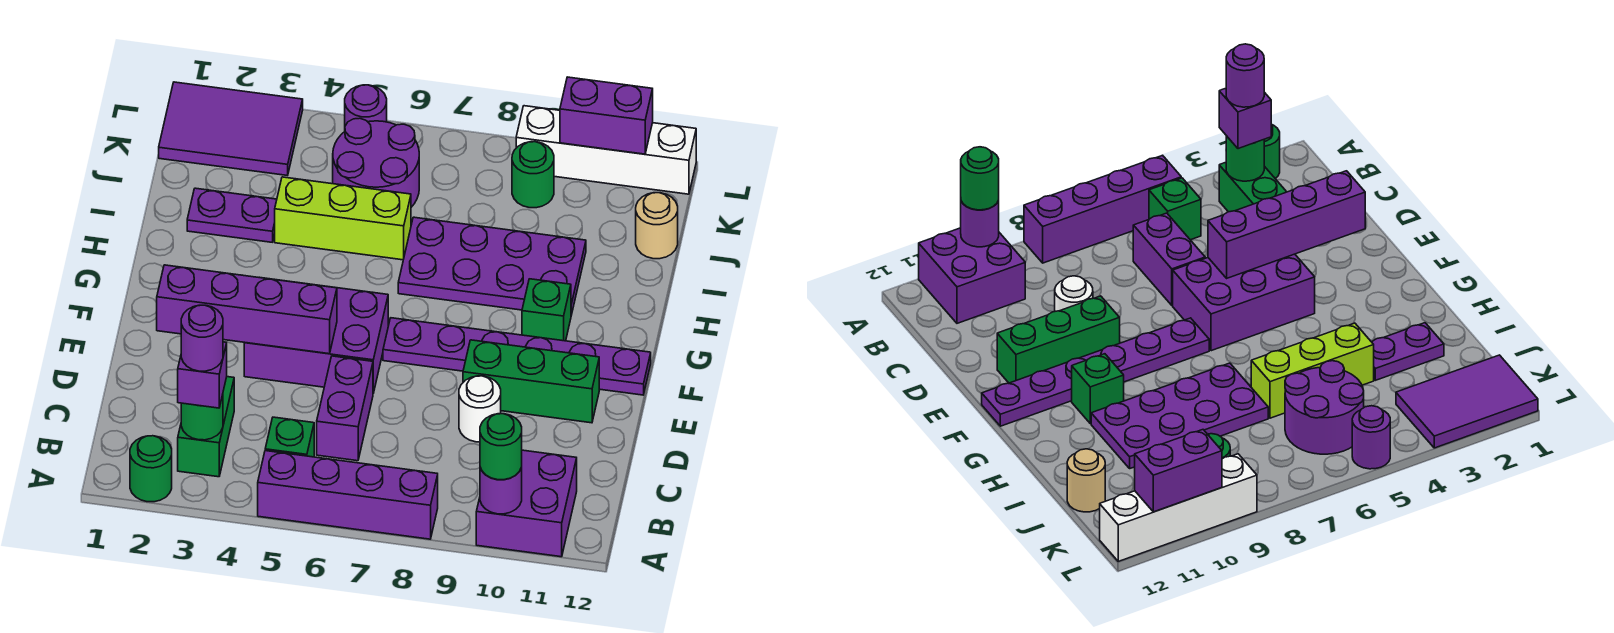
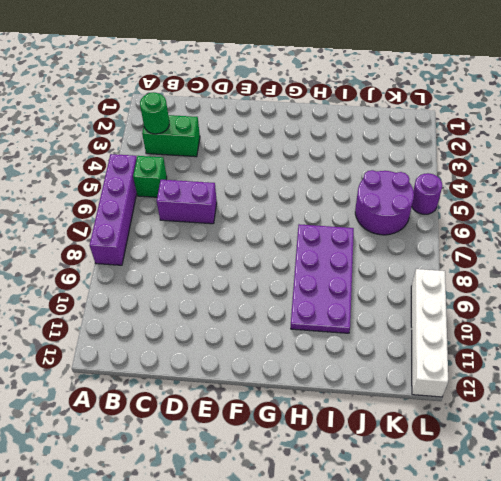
none -> green 1x1 round brick [130,436,172,502]
none -> purple 2x2 brick [476,450,577,557]
none -> white 1x1 round brick [459,376,501,442]

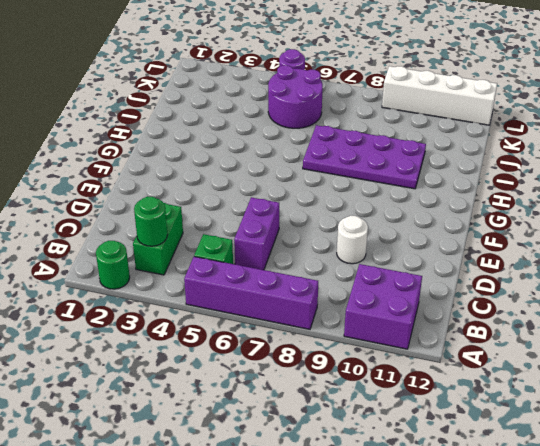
none -> purple 2x3 brick [244,277,388,393]
none -> green 1x3 brick [463,340,599,423]
none -> purple 1x6 plate [383,318,651,395]

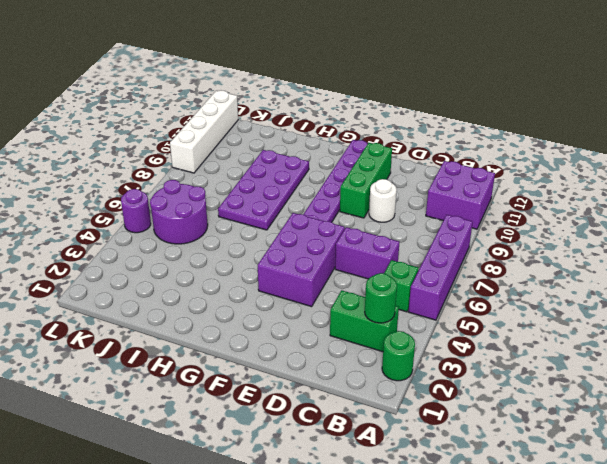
none -> green 1x1 brick [522,279,571,341]
none -> purple 1x2 plate [187,188,277,242]
none -> lime 1x3 brick [275,177,411,260]

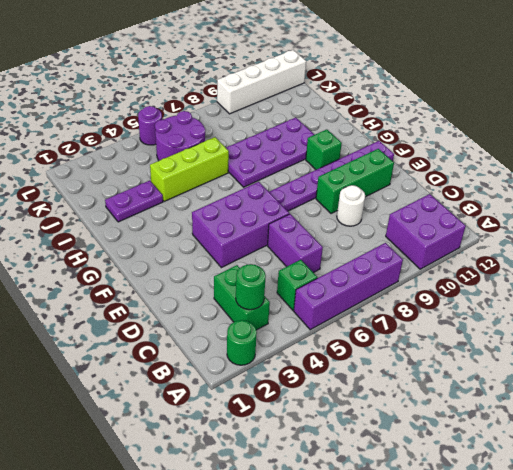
none -> tan 1x1 round brick [636,193,678,259]
none -> purple 2x3 tile [159,82,303,176]
none -> green 1x1 round brick [512,142,554,208]

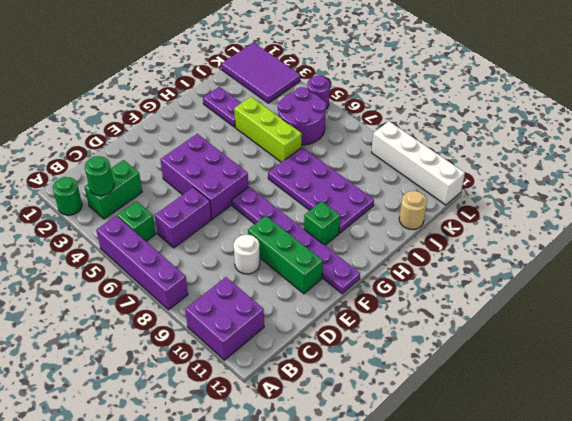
none -> green 1x1 round brick [512,142,554,208]
none -> purple 1x1 round brick [480,468,522,514]
none -> purple 1x4 brick [157,265,337,354]

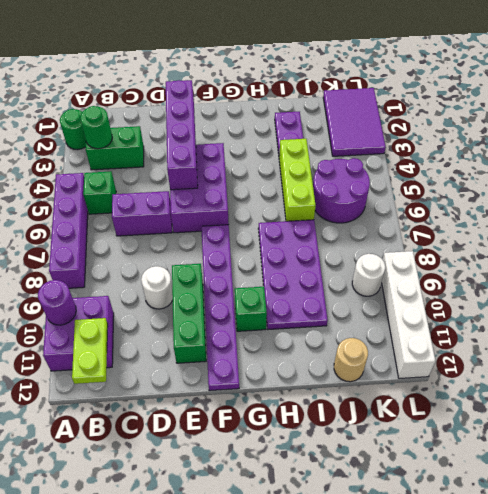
lime 1x2 plate [72,318,108,384] -> none
white 1x1 round brick [352,254,385,296] -> green 1x1 round brick [512,142,554,208]
none -> purple 1x1 round brick [345,85,387,126]
none -> purple 1x2 brick [560,77,653,154]
none -> green 1x1 round brick [480,414,522,480]

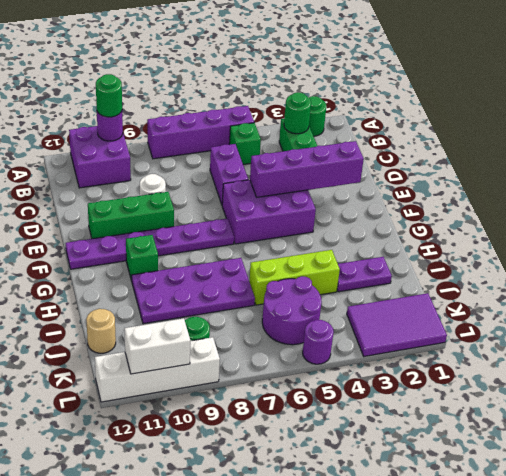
white 1x2 brick [124,318,190,374] -> purple 1x2 brick [560,77,653,154]
none -> purple 1x1 brick [178,342,227,408]
none -> purple 1x1 round brick [181,305,223,371]

